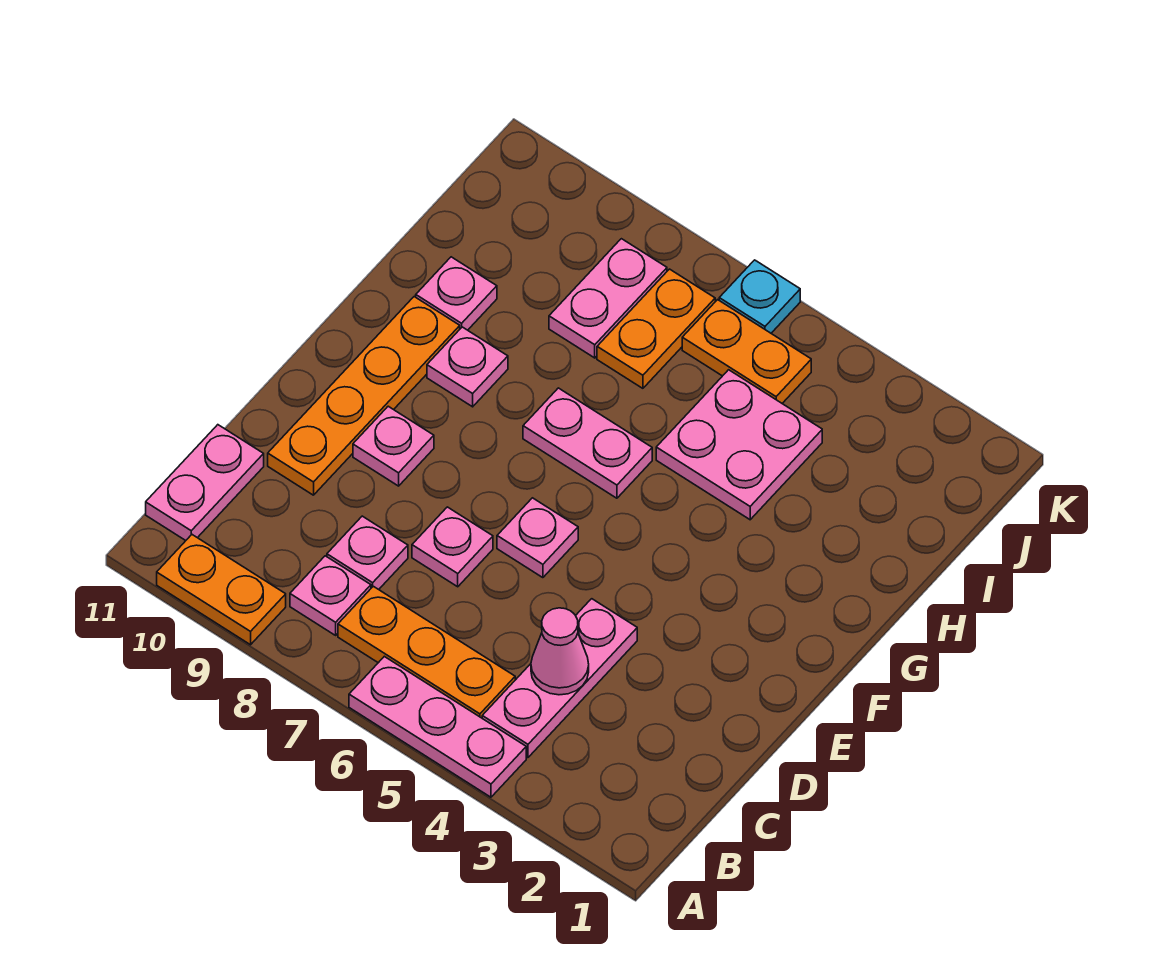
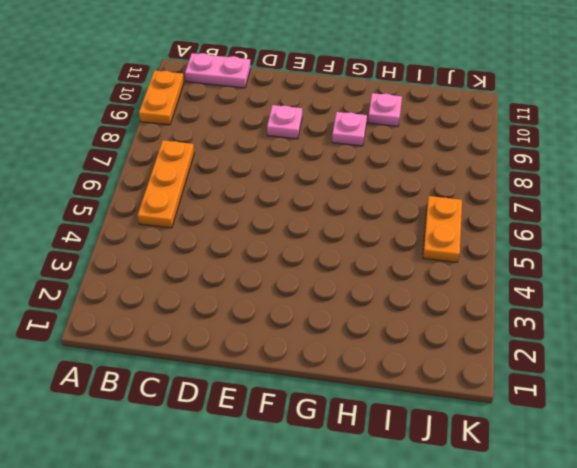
none -> pink 1x3 plate [349,656,526,797]
none -> pink 1x3 plate [482,599,637,758]
none -> pink 1x1 plate [290,556,371,635]

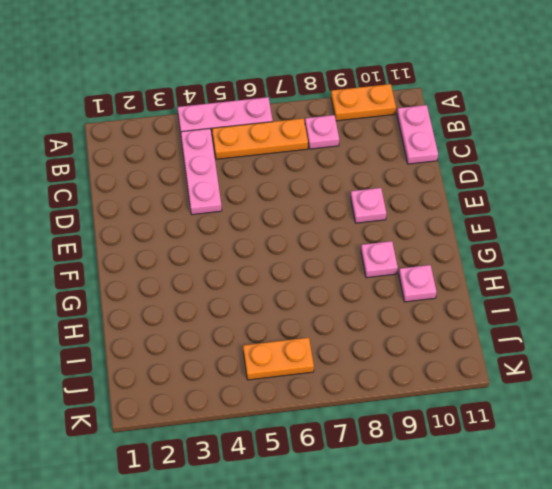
none -> pink 1x1 plate [327,516,408,590]
none -> pink 1x1 plate [412,507,493,587]
none -> orange 1x4 plate [268,297,460,495]

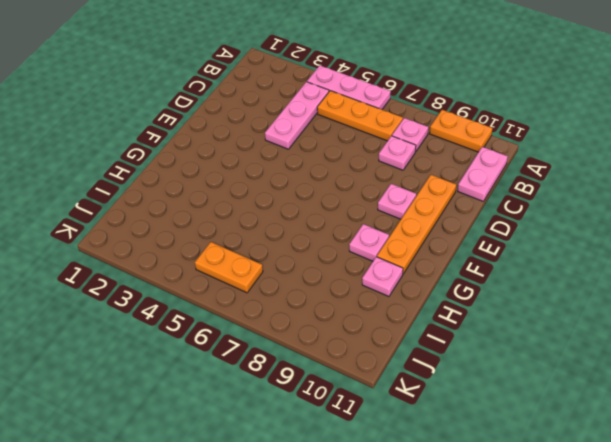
none -> pink 1x1 plate [412,507,493,587]
none -> pink 1x1 plate [497,498,578,578]
none -> pink 1x2 plate [523,388,652,498]

